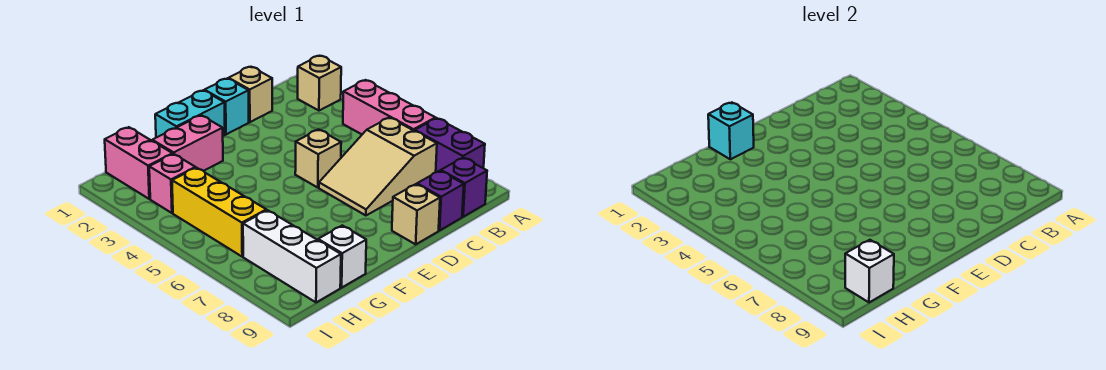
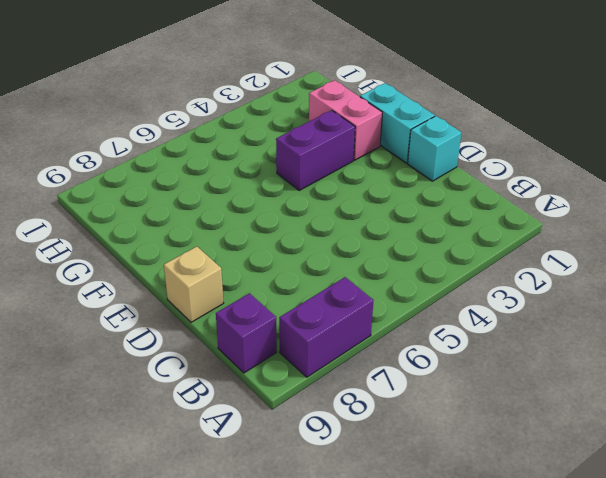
purple 1x2 brick [276,110,355,190] -> none
none -> tan 1x1 brick [298,56,341,111]
none -> pink 1x3 brick [343,80,435,134]
none -> tan 2x3 slope [319,118,437,215]

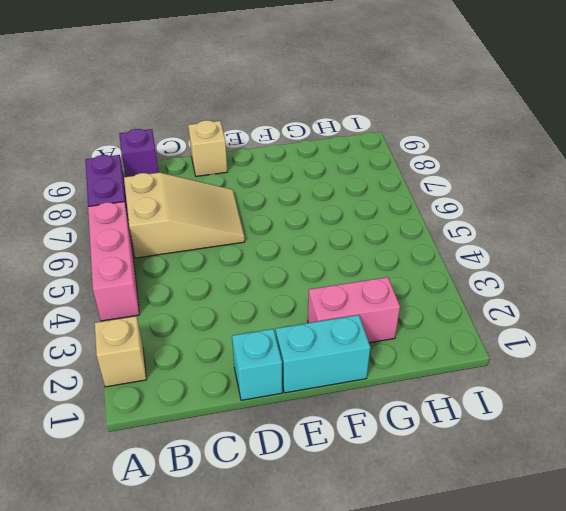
none -> tan 1x1 brick [229,67,272,122]
none -> purple 1x1 brick [417,171,464,230]
none -> tan 1x1 brick [295,130,341,188]

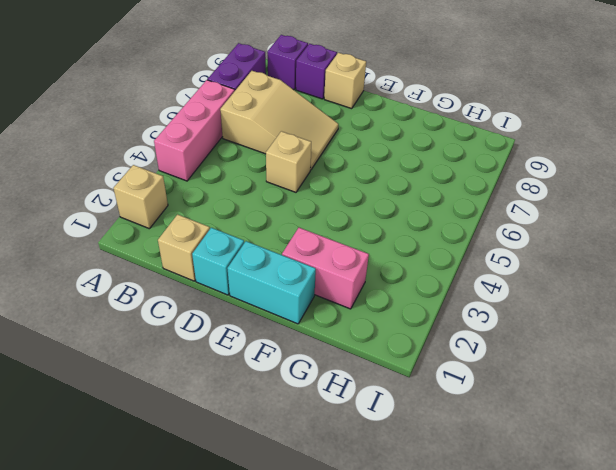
none -> white 1x1 brick [318,225,366,288]
none -> pink 1x2 brick [105,127,173,199]
none -> pink 1x1 brick [149,154,195,213]

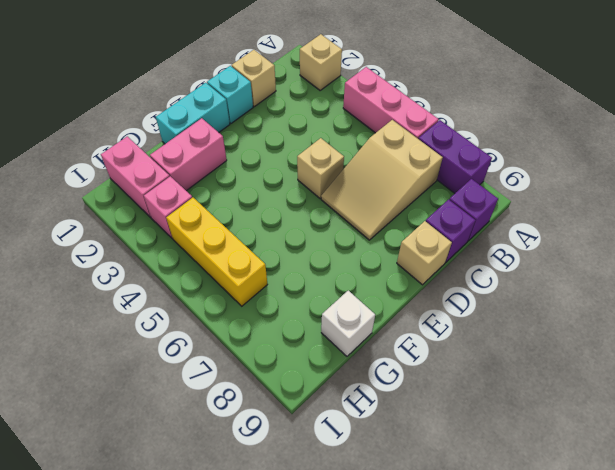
none -> white 1x3 brick [243,210,341,302]
none -> cyan 1x1 brick [708,103,754,159]
none -> white 1x1 brick [845,240,894,302]

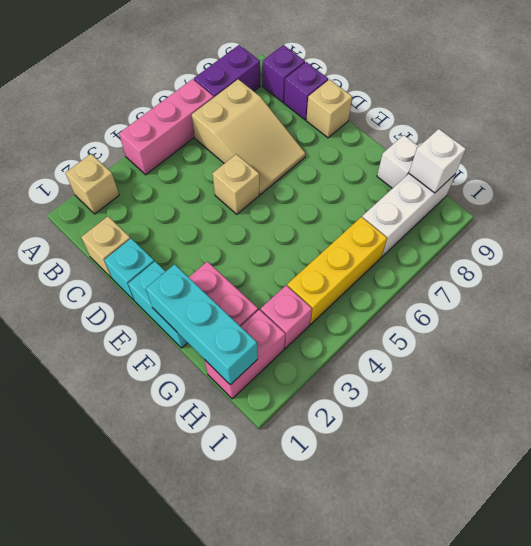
cyan 1x3 brick [146,264,258,385] -> cyan 1x1 brick [708,103,754,159]

